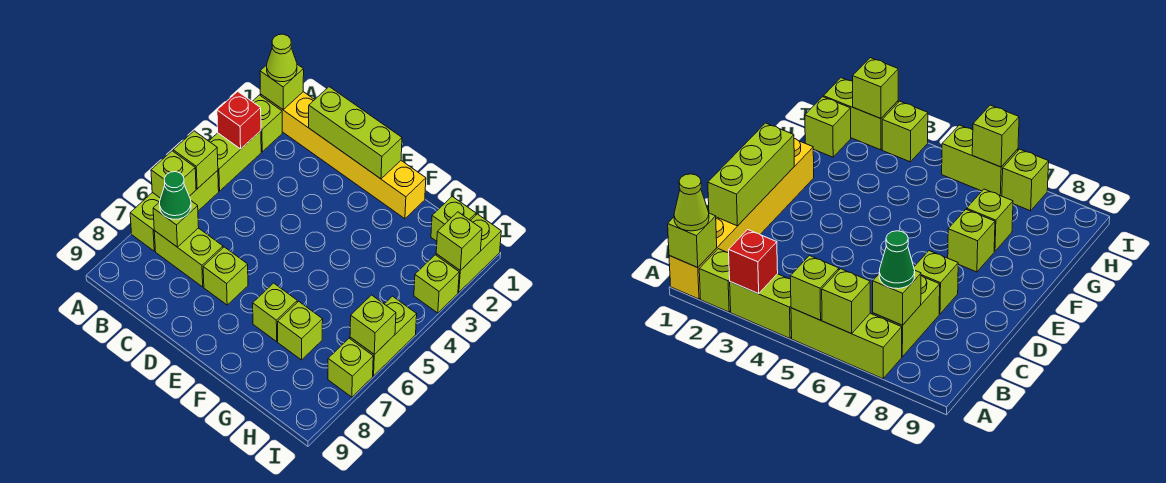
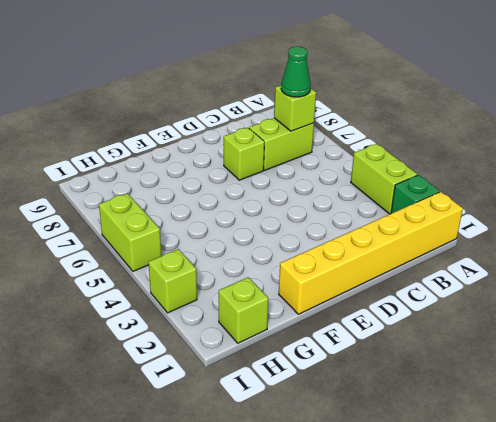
green 1x1 brick [391,175,440,214] -> lime 1x1 brick [252,95,282,152]
none -> lime 1x3 brick [130,170,219,251]
none -> lime 1x1 brick [253,283,297,341]
none -> lime 1x1 brick [278,301,323,360]

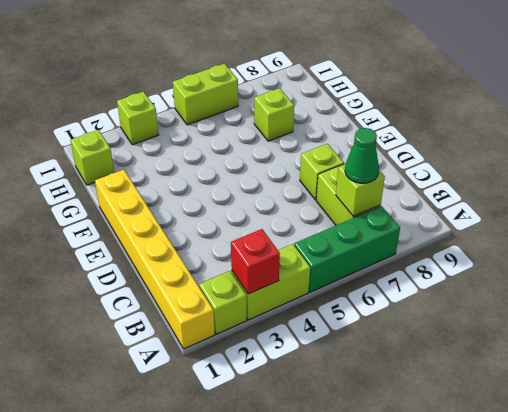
green 1x3 brick [294,206,400,292] -> lime 1x3 brick [130,170,219,251]
none -> lime 1x1 brick [253,283,297,341]
none -> lime 1x2 brick [436,214,501,292]
none -> lime 1x1 brick [328,338,373,397]

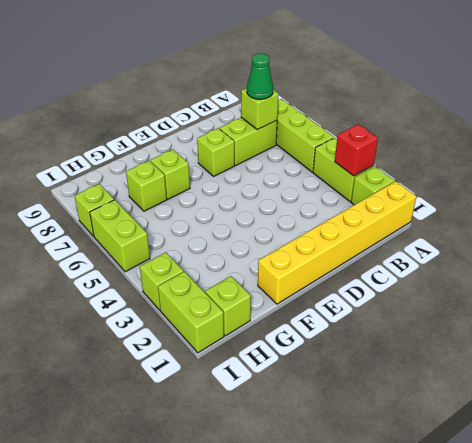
none -> lime 1x1 brick [260,64,304,110]
none -> lime 1x1 brick [173,131,218,189]
none -> lime 1x1 brick [151,151,196,198]

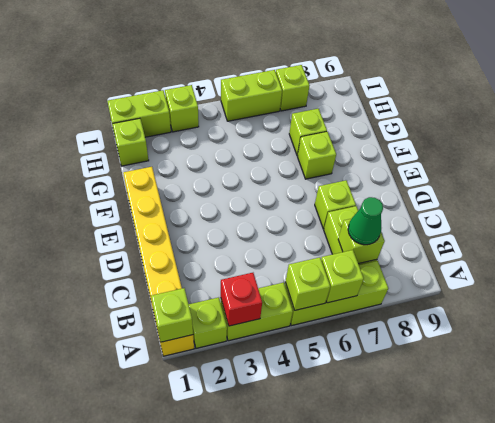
none -> lime 1x3 brick [309,87,402,179]
none -> lime 1x1 brick [436,212,482,271]
none -> lime 1x1 brick [350,295,396,354]

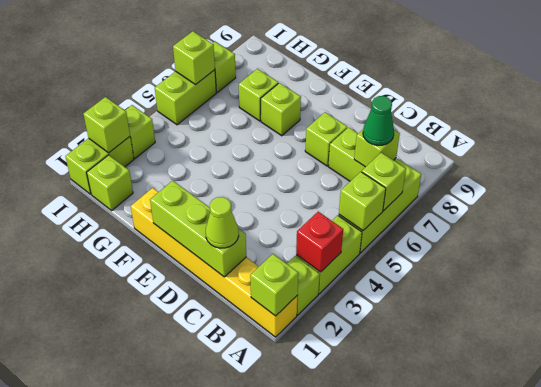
lime 1x1 cone [206,197,239,248] -> lime 1x1 cone moved to [267,34,297,82]

